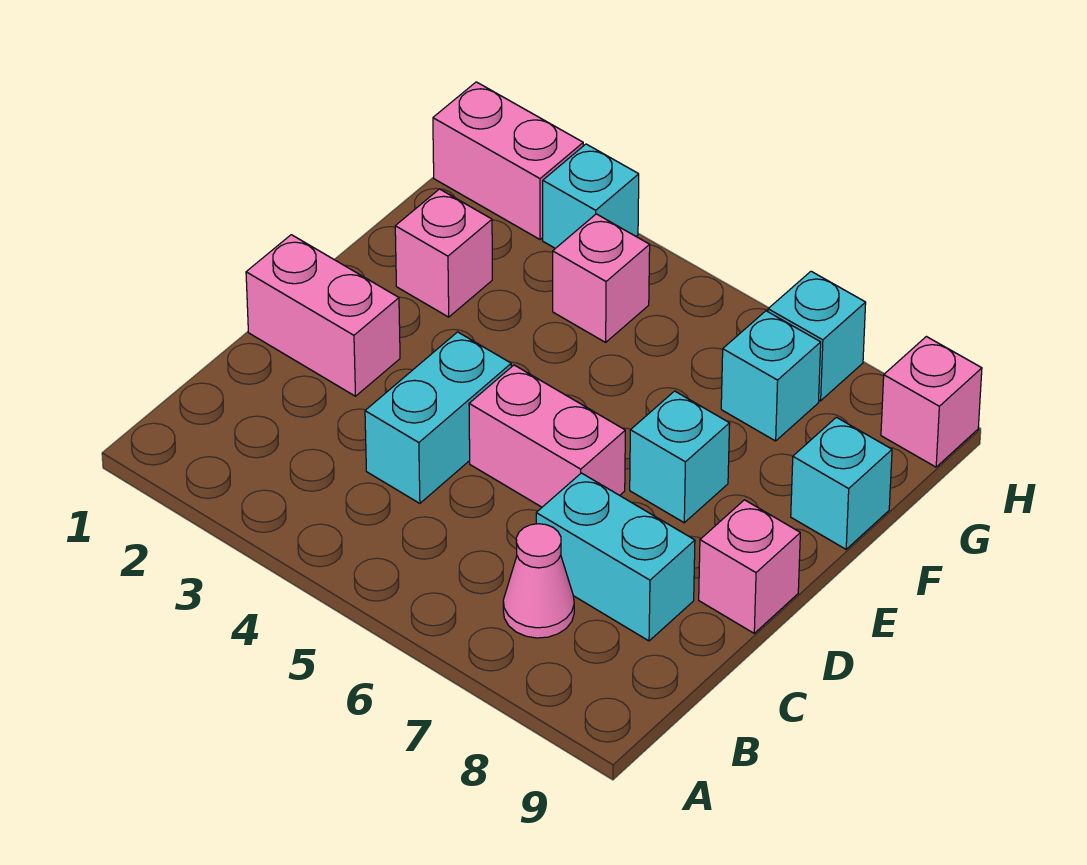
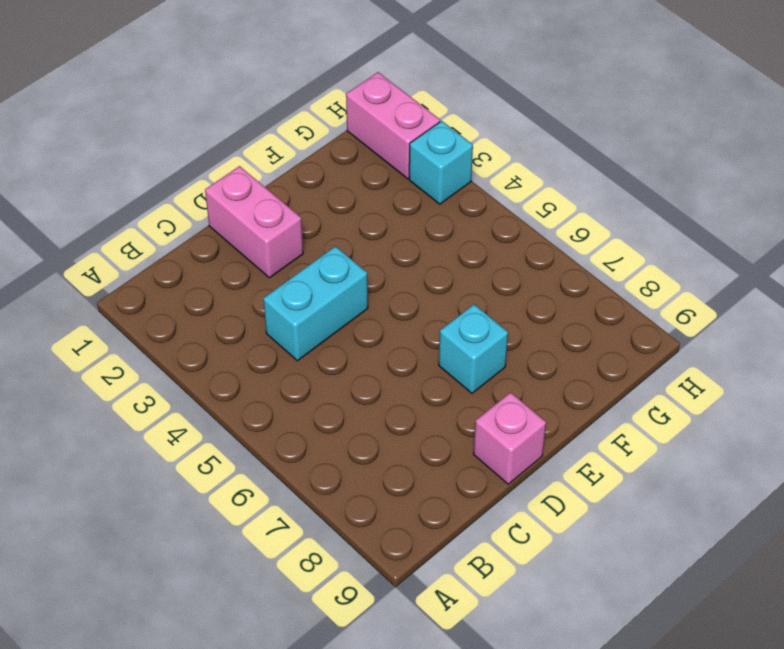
none -> pink 1x1 cone [503,524,574,638]
none -> cyan 1x2 brick [536,473,695,641]
none -> pink 1x2 brick [469,365,625,507]

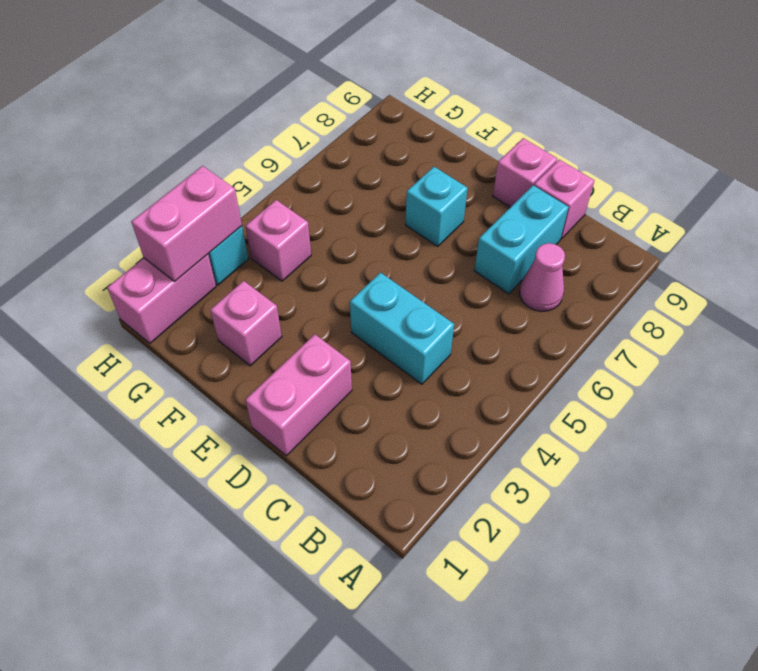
pink 1x1 brick [534,160,594,239] -> pink 1x1 brick moved to [881,337,982,467]
pink 1x2 brick [131,166,242,281] -> pink 1x2 brick moved to [469,365,625,507]
none -> cyan 1x1 brick [791,417,892,549]
none -> cyan 1x1 brick [721,311,821,441]
none -> cyan 1x1 brick [768,271,866,401]

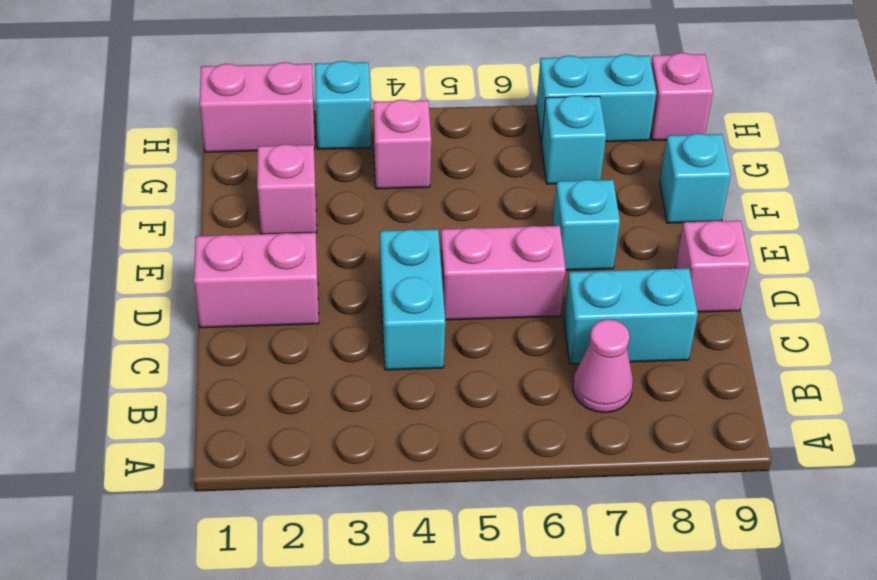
cyan 1x2 brick [536,54,656,143] -> cyan 1x1 brick [768,271,866,401]

